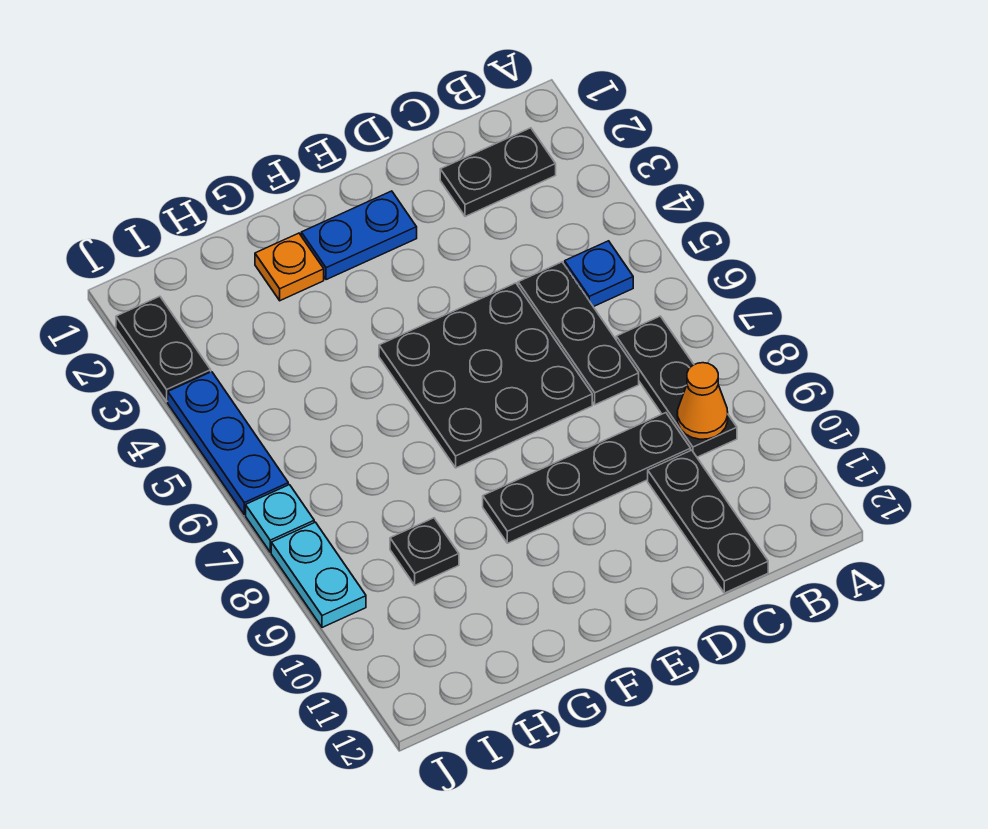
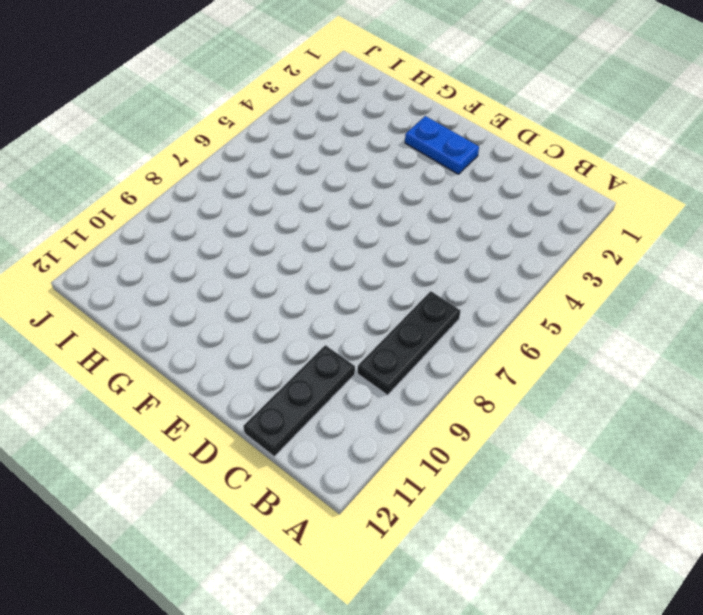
none -> black 1x2 plate [440,128,556,217]
none -> blue 1x1 plate [565,241,633,307]
none -> black 1x3 plate [518,262,639,405]

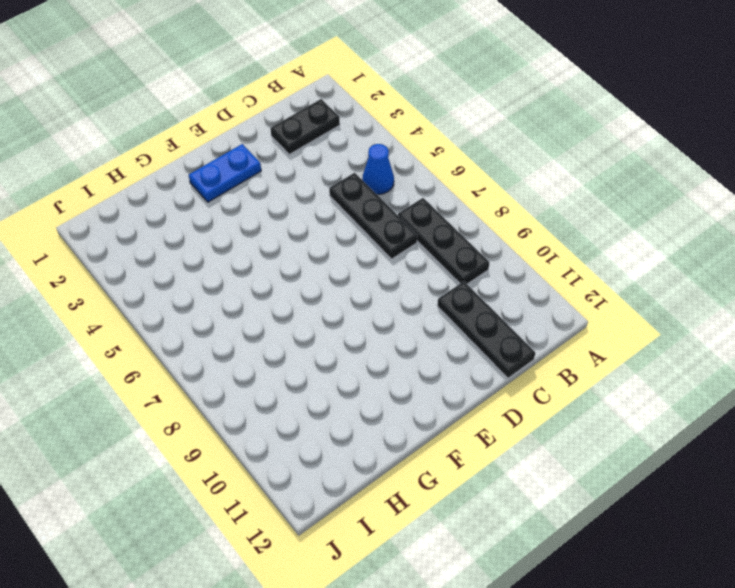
blue 1x1 cone [362,144,394,194] -> blue 1x1 plate [565,241,633,307]
none -> black 1x4 plate [483,413,691,543]
none -> black 3x3 plate [379,283,592,468]
none -> orange 1x1 plate [255,233,324,301]

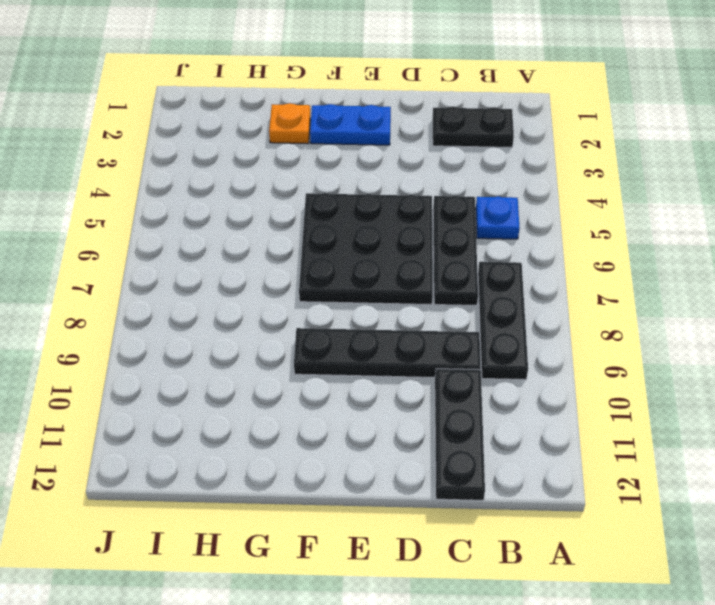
none -> black 1x1 plate [390,518,459,585]
none -> black 1x2 plate [116,296,211,401]
none -> blue 1x3 plate [168,372,288,514]

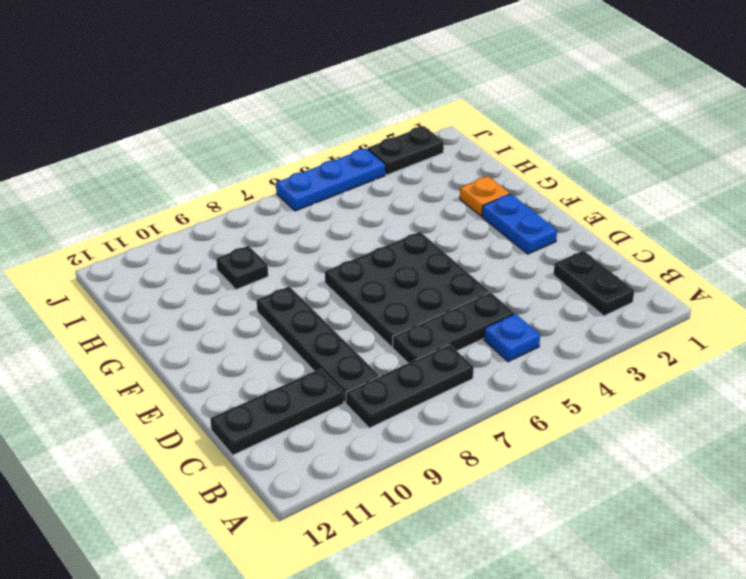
none -> cyan 1x1 plate [246,485,314,552]
none -> cyan 1x2 plate [271,522,366,627]
none -> orange 1x1 cone [677,363,728,439]

